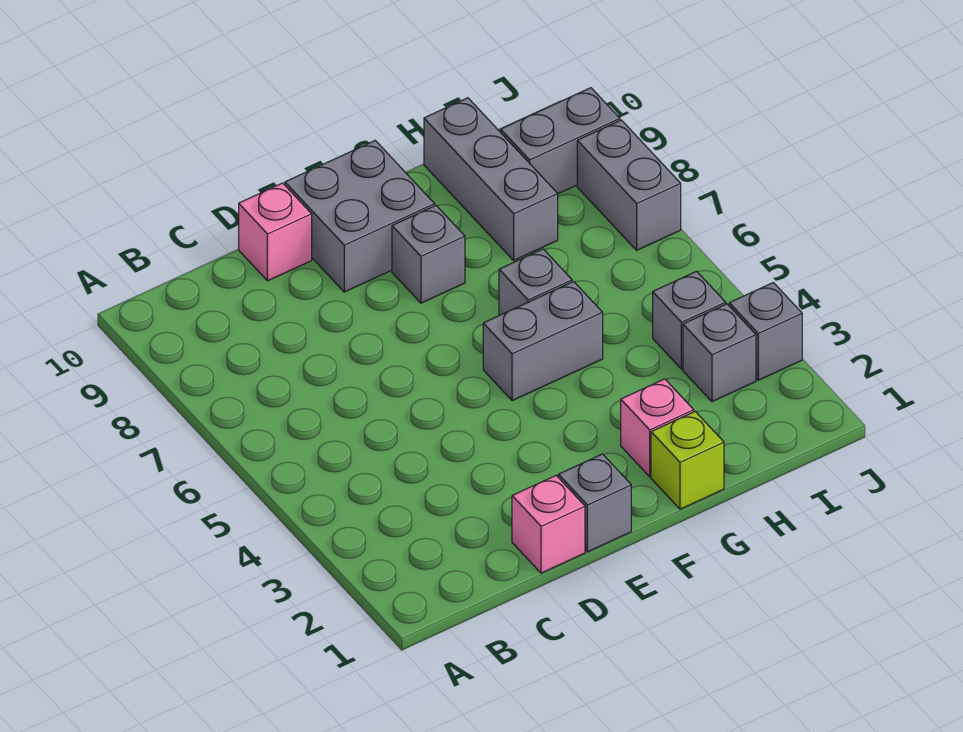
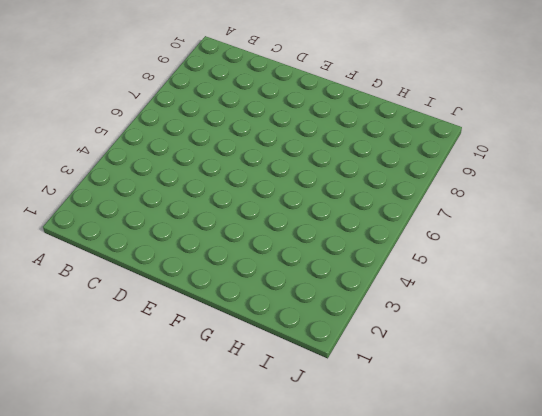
none -> pink 1x1 brick [512,476,585,573]
none -> pink 1x1 brick [239,183,312,281]
none -> grey 1x1 brick [558,454,631,552]

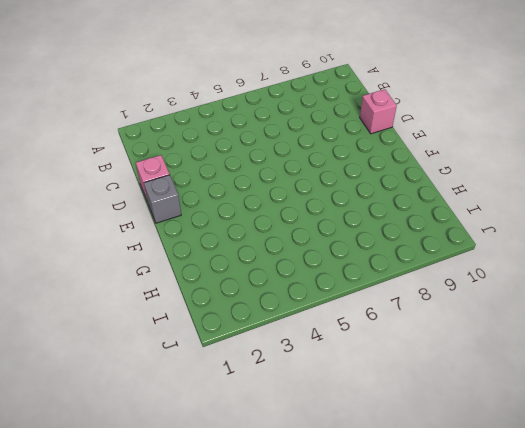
none -> grey 2x2 brick [285,141,435,292]
none -> grey 1x2 brick [483,282,603,401]
none -> grey 1x1 brick [392,206,465,303]

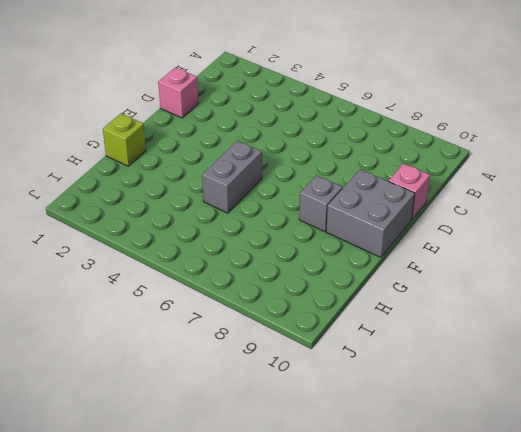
none -> grey 1x1 brick [558,454,631,552]
none -> pink 1x1 brick [621,379,694,477]
none -> grey 1x1 brick [499,249,572,315]

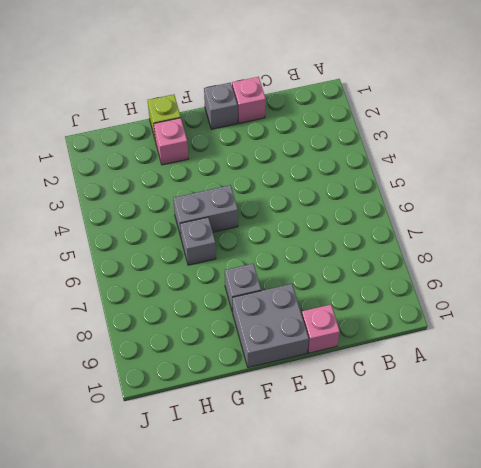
none -> grey 1x3 brick [424,98,558,260]
none -> grey 1x1 brick [683,304,756,402]
none -> grey 1x1 brick [653,271,726,369]

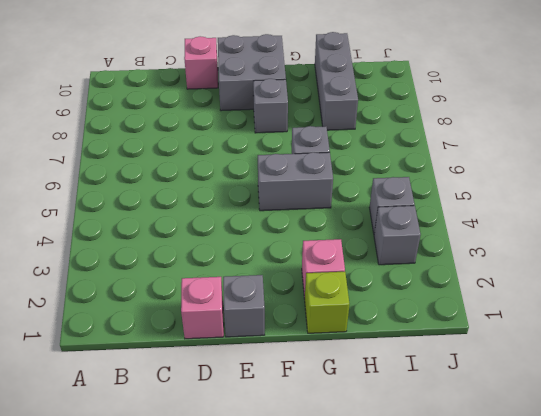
none -> grey 1x2 brick [501,88,620,194]
none -> grey 1x1 brick [729,283,802,380]
none -> grey 1x2 brick [577,120,681,250]

